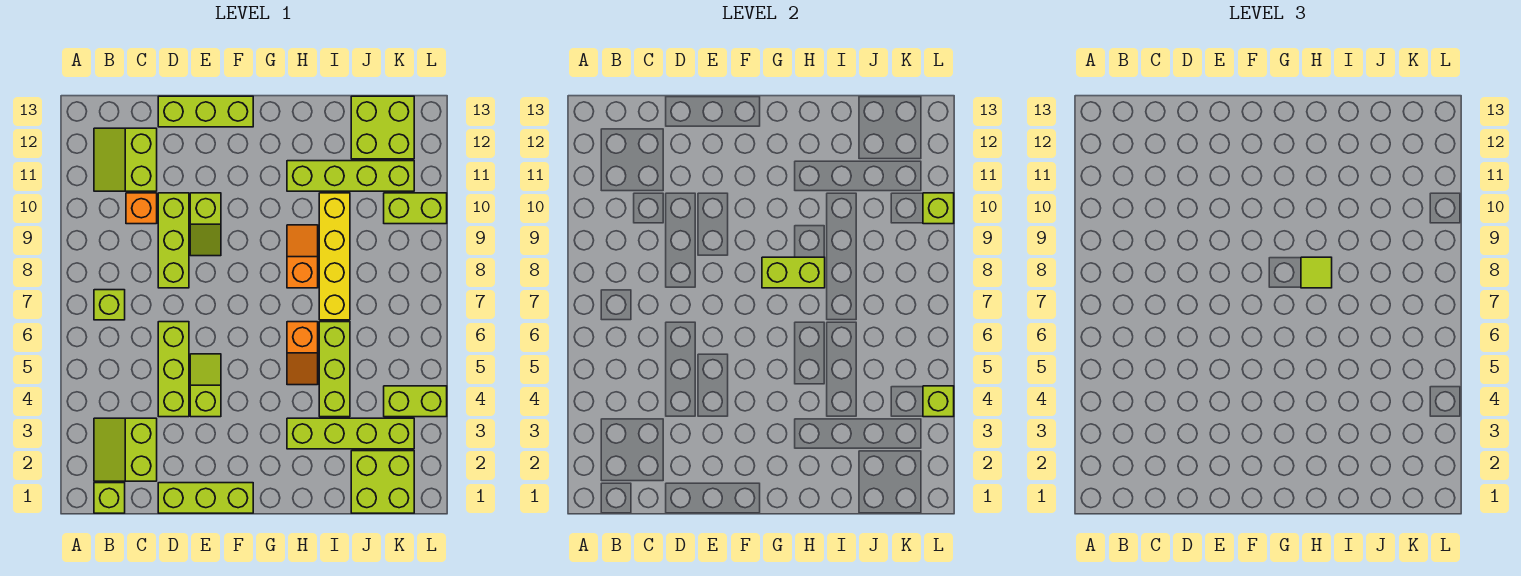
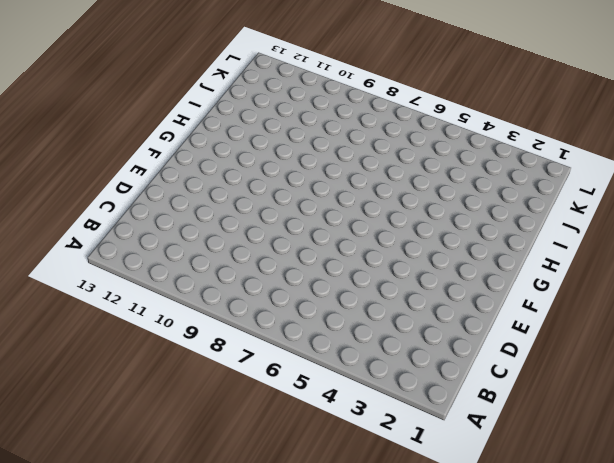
none -> lime 1x1 brick [94,483,125,513]
none -> lime 2x2 slope [94,418,157,481]
none -> lime 1x1 brick [94,290,125,320]

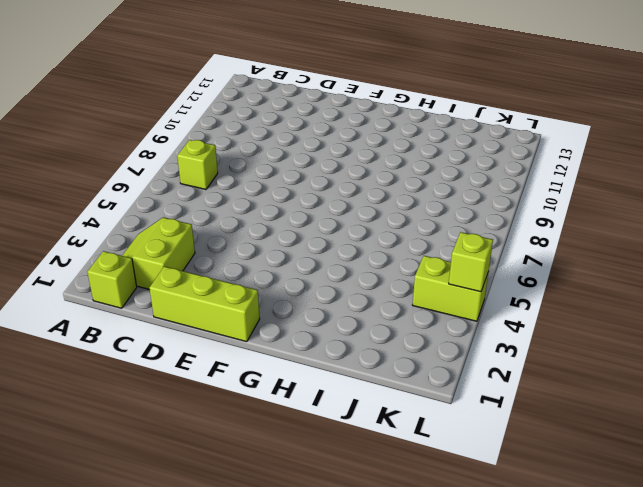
none -> lime 2x2 slope [94,128,157,191]
none -> orange 1x1 brick [126,193,157,224]
none -> lime 1x3 brick [158,322,189,417]

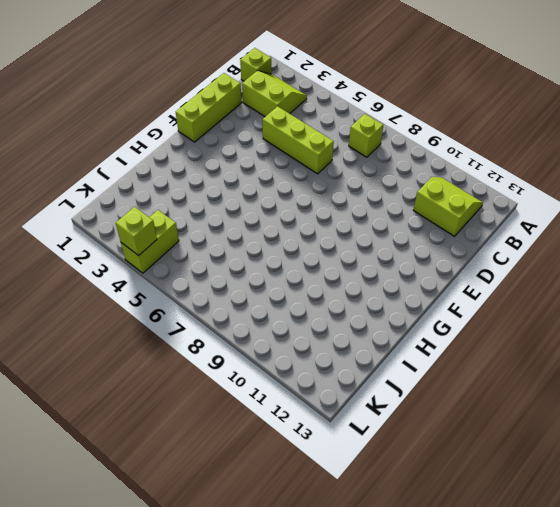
none -> orange 1x1 brick [126,193,157,224]
none -> lime 1x3 brick [158,193,189,288]
none -> lime 1x3 brick [158,96,253,127]

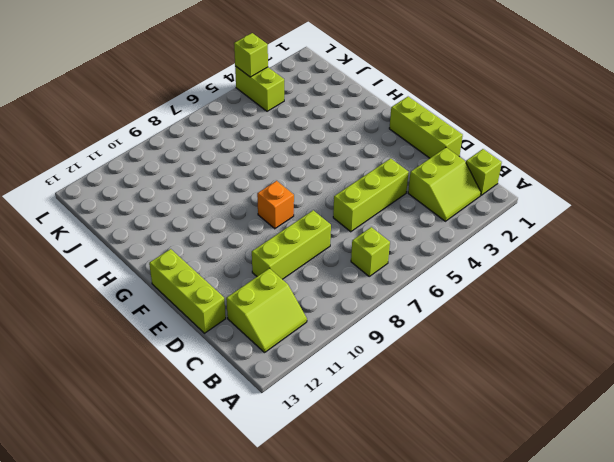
orange 1x1 brick [257,181,294,229] -> orange 1x1 brick moved to [126,193,157,224]
none -> lime 1x2 slope [190,354,221,417]
none -> lime 1x2 slope [190,193,221,256]
none -> lime 1x4 brick [287,418,414,449]

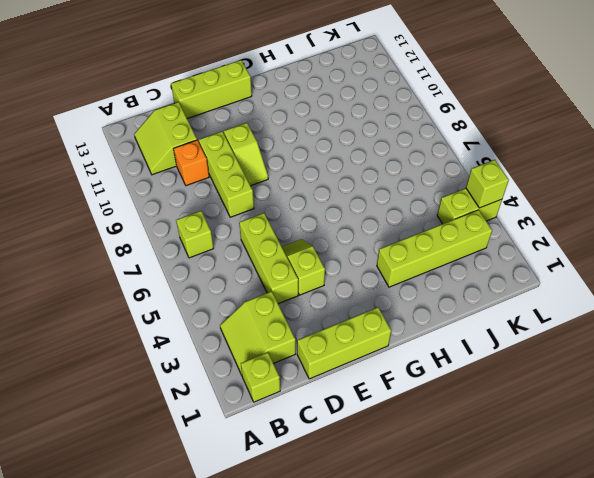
none -> orange 1x2 slope [287,322,318,385]
none -> orange 1x2 slope [287,225,318,288]
none -> lime 1x4 brick [287,161,414,191]

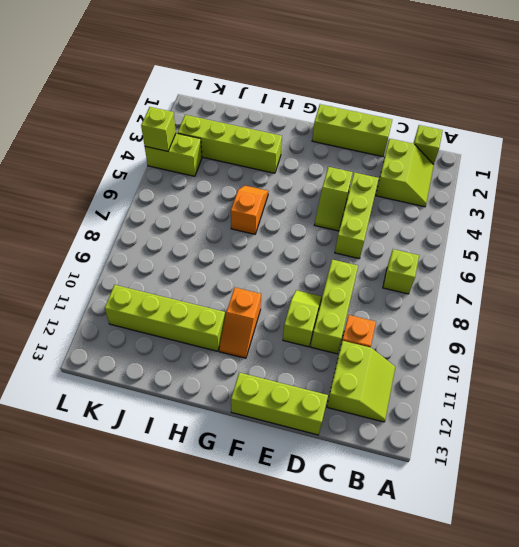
orange 1x2 slope [219,288,261,358] -> orange 1x2 slope moved to [287,225,318,288]
none -> lime 1x3 brick [319,322,350,417]
none -> yellow 1x4 brick [319,193,350,320]
none -> lime 2x2 brick [351,451,414,513]

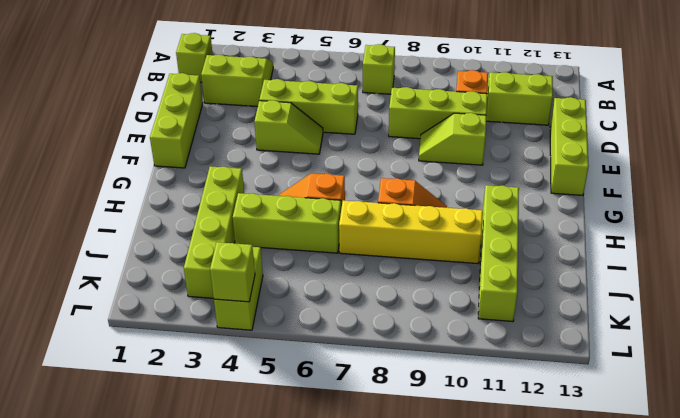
none -> lime 2x2 brick [351,451,414,513]
none -> lime 2x2 brick [351,96,414,159]
none -> lime 1x2 brick [384,193,447,224]

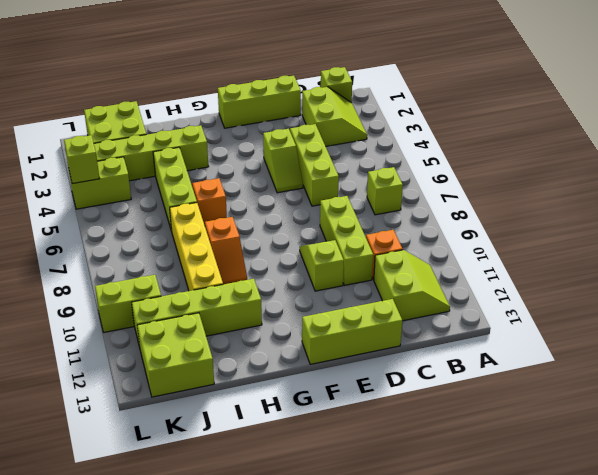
none -> lime 1x2 brick [762,257,825,288]
none -> lime 1x1 brick [923,193,954,224]
none -> lime 1x1 tile [1301,257,1332,288]

